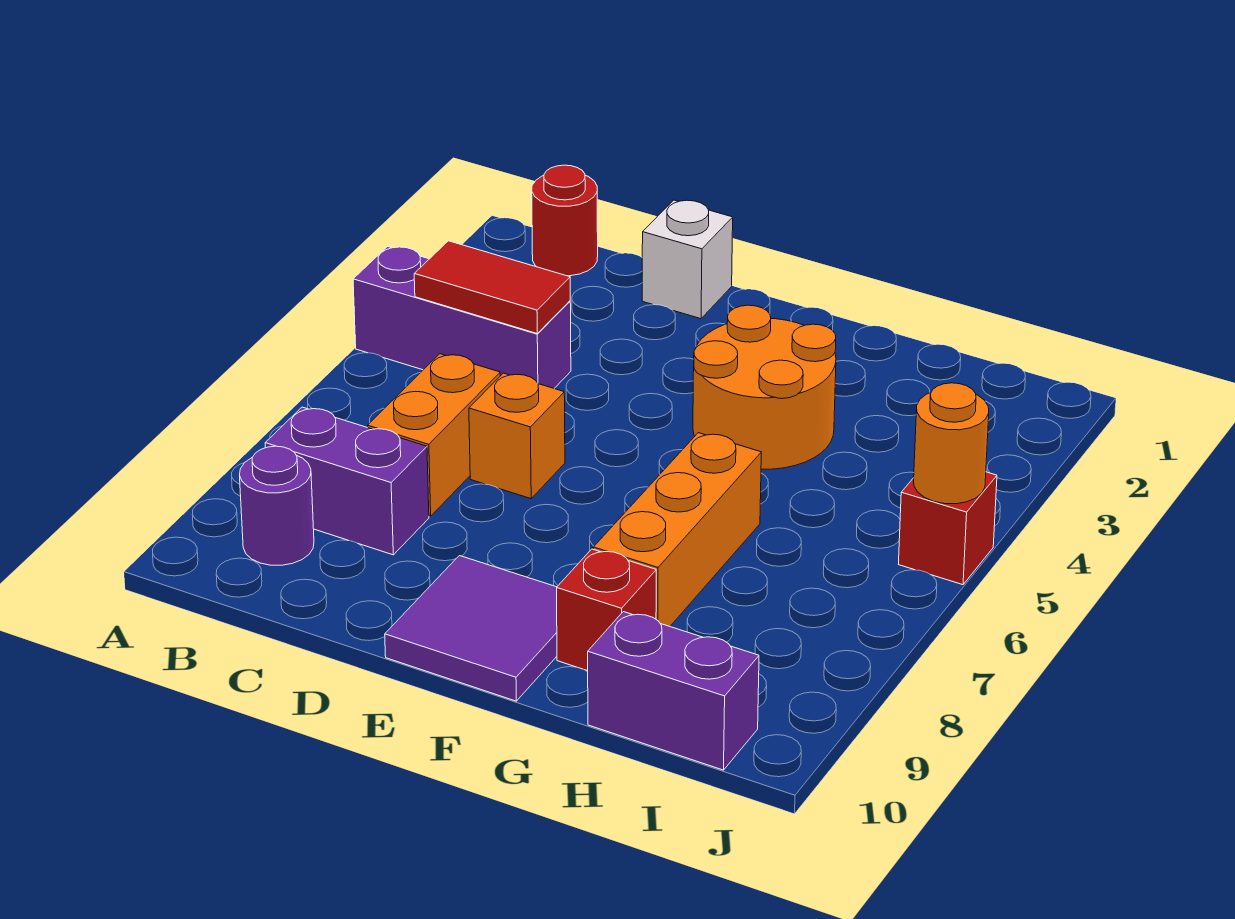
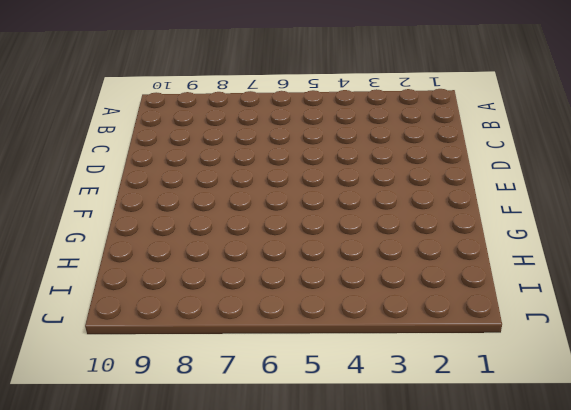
none -> purple 1x3 brick [353,247,571,388]
none -> red 1x1 round brick [532,165,598,276]
none -> purple 1x2 brick [265,407,429,555]

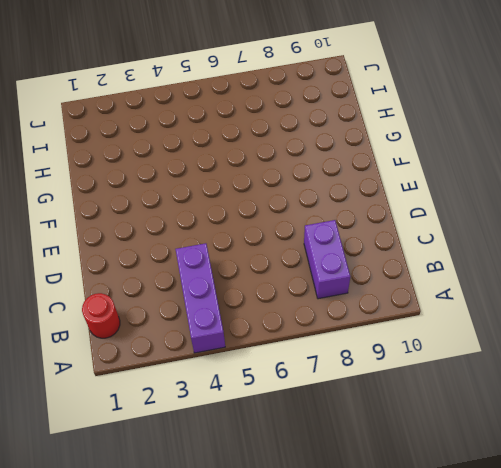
none -> purple 1x1 round brick [240,446,314,565]
none -> orange 1x2 brick [368,354,500,516]
none -> white 1x1 brick [642,200,733,319]

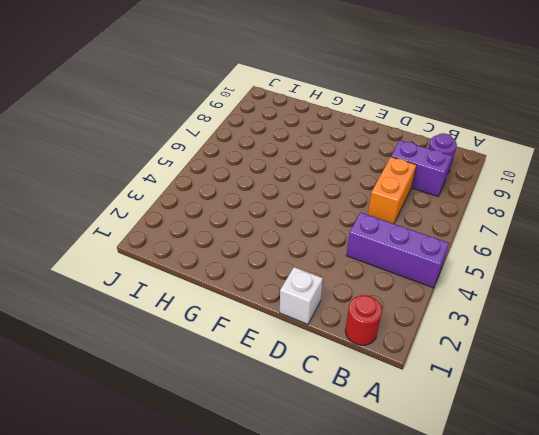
none -> orange 1x1 brick [469,373,565,499]
none -> purple 2x2 tile [385,556,557,701]
none -> orange 2x2 round brick [693,305,836,469]

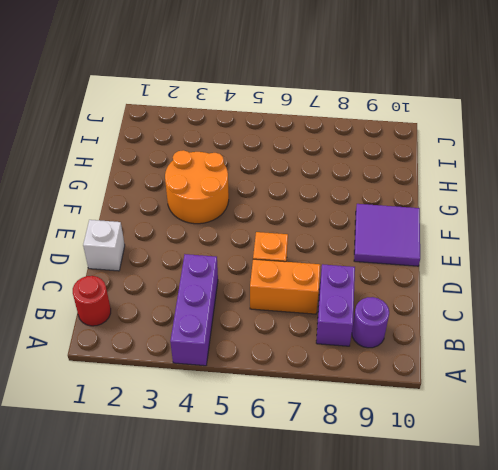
none -> orange 1x3 brick [593,433,761,626]
none -> red 1x1 brick [557,549,656,671]
none -> purple 1x2 brick [588,612,759,770]

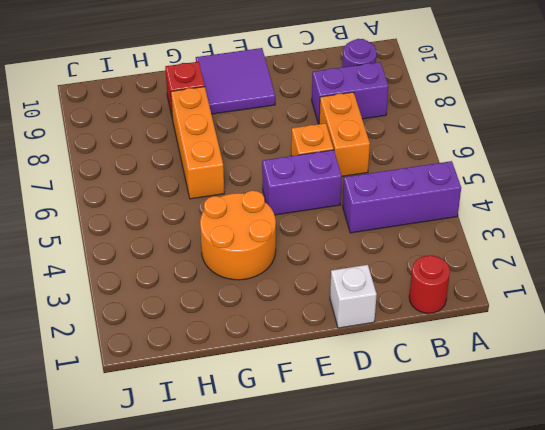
purple 1x2 brick [262,150,342,215] -> purple 1x2 brick moved to [588,612,759,770]
none -> red 1x1 brick [899,472,997,585]
none -> red 1x2 tile [414,241,570,333]
none -> orange 1x1 round brick [914,383,989,504]

